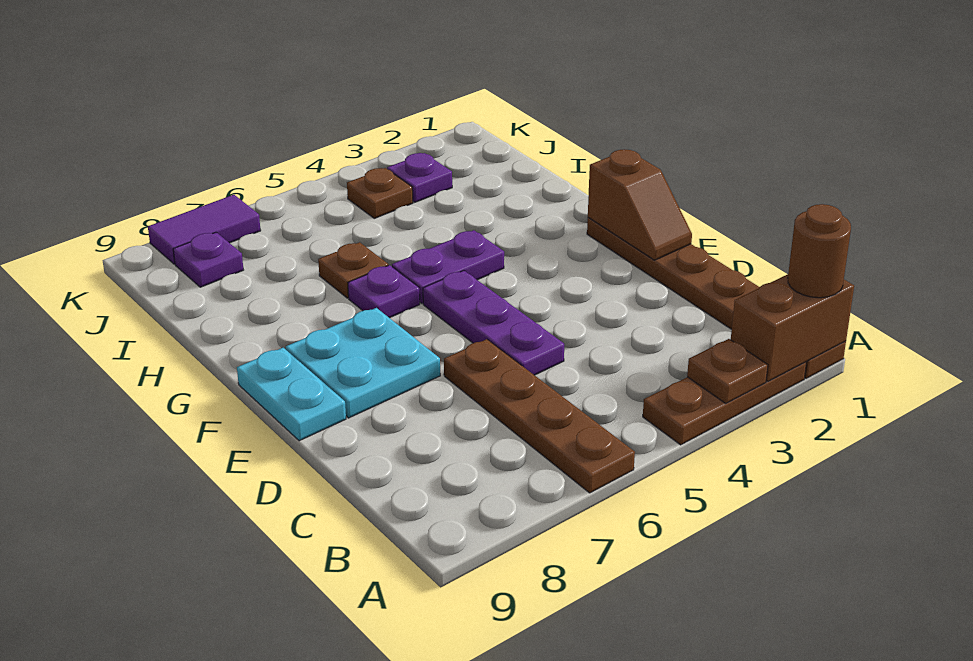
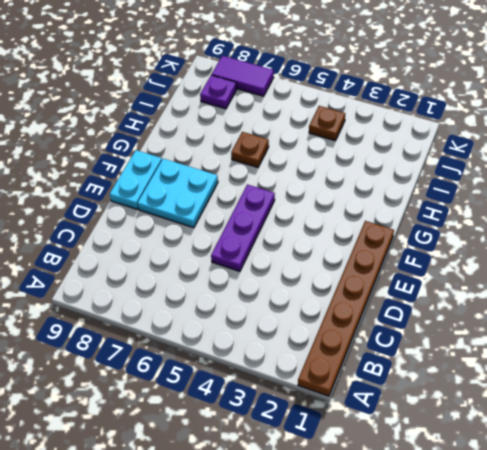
none -> brown 1x3 plate [643,362,806,445]
none -> brown 1x4 plate [444,339,635,493]
none -> purple 1x2 plate [392,230,504,304]

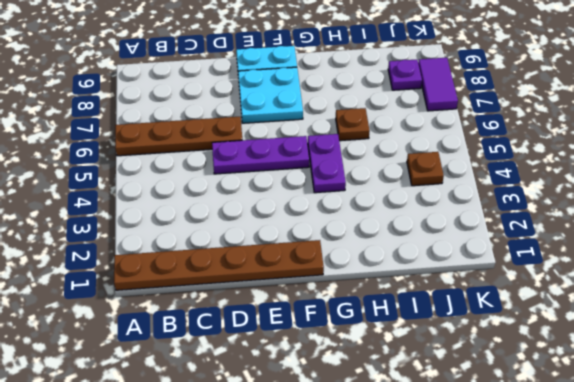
none -> brown 1x3 plate [643,362,806,445]
none -> purple 1x1 plate [348,265,420,318]
none -> purple 1x1 plate [387,153,452,202]

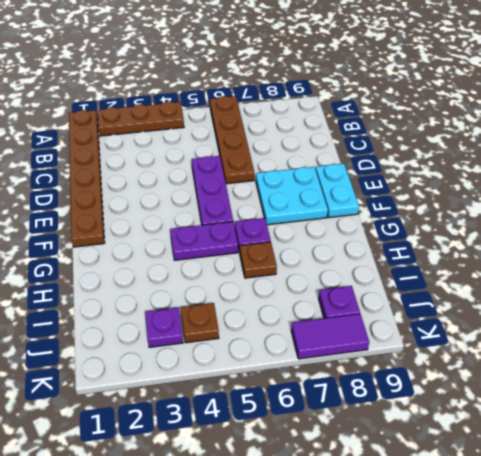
none -> brown 1x2 brick [731,274,854,382]
none -> brown 1x1 plate [687,339,768,403]
none -> brown 1x2 slope [588,149,692,260]

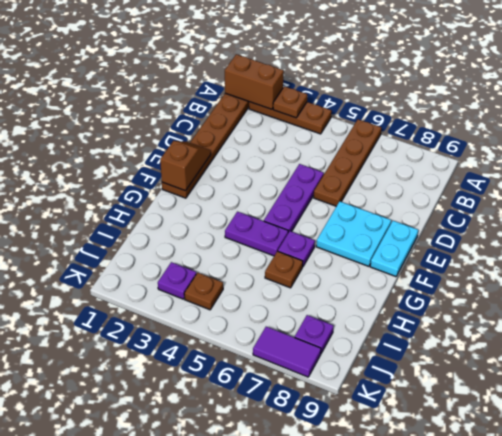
none -> brown 1x1 round brick [788,204,851,298]

